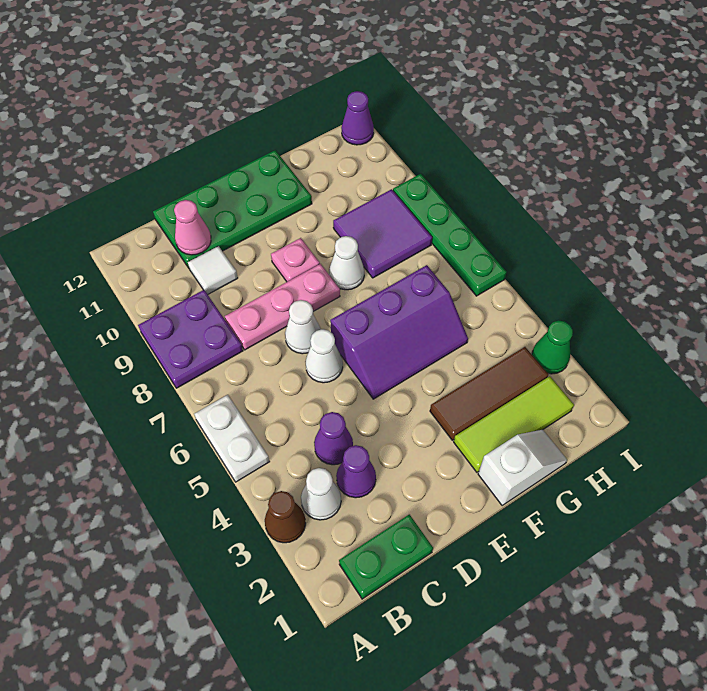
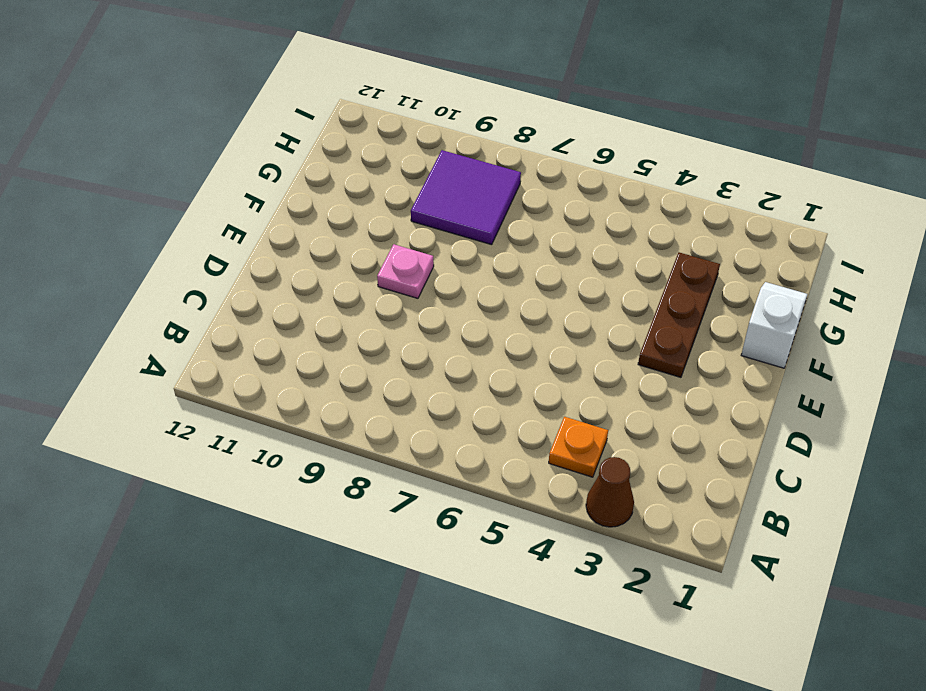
orange 1x1 plate [549,417,608,477] -> none
brown 1x3 plate [638,252,720,377] -> brown 1x3 tile [430,347,549,440]
none -> white 1x2 plate [194,395,269,482]
none -> purple 2x2 plate [138,290,243,388]
none -> green 1x2 plate [339,514,433,599]

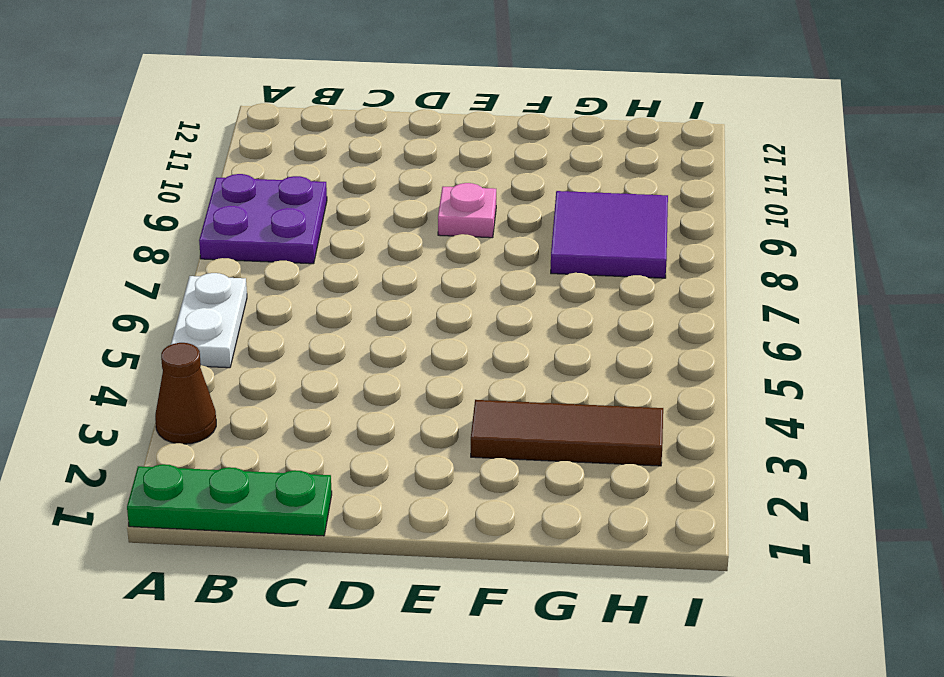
green 1x3 plate [127,464,332,536] -> green 1x2 plate [339,514,433,599]
none -> white 1x1 cone [301,468,341,520]
none -> purple 1x1 cone [336,445,376,498]
none -> purple 1x1 cone [314,412,353,465]

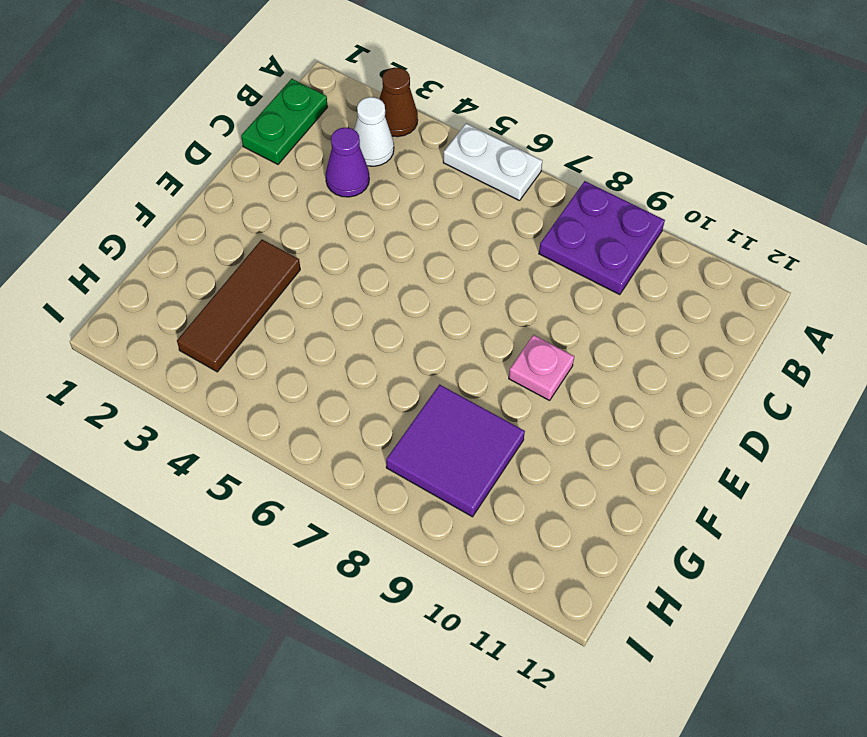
none -> purple 1x1 cone [314,412,353,465]
none -> pink 1x3 plate [225,264,340,350]
none -> white 1x1 tile [188,246,238,294]

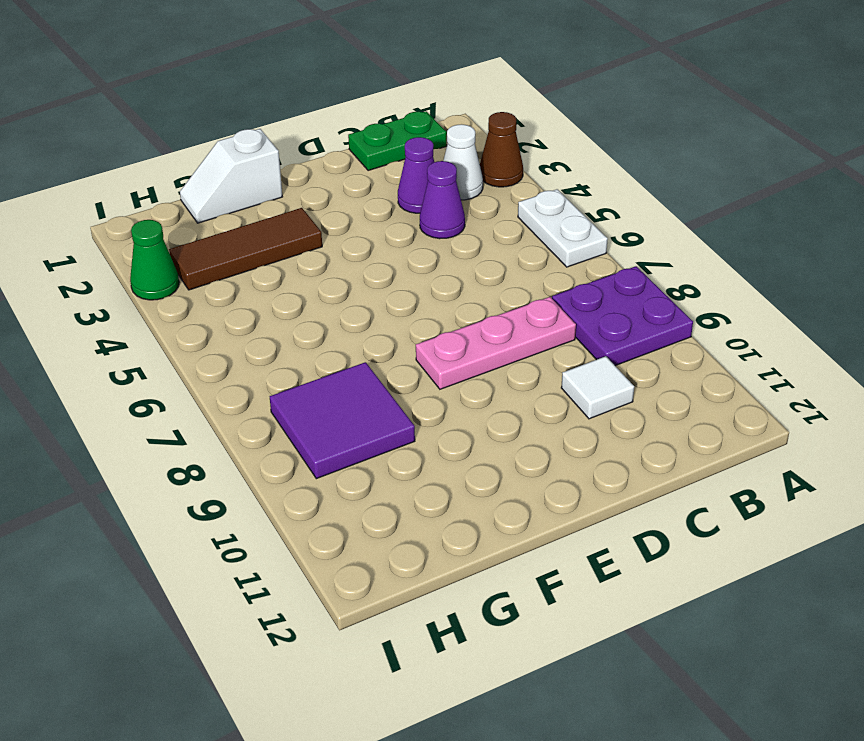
none -> green 2x4 plate [153,150,312,268]
none -> white 1x1 cone [305,329,343,383]
none -> white 1x1 cone [285,300,321,354]

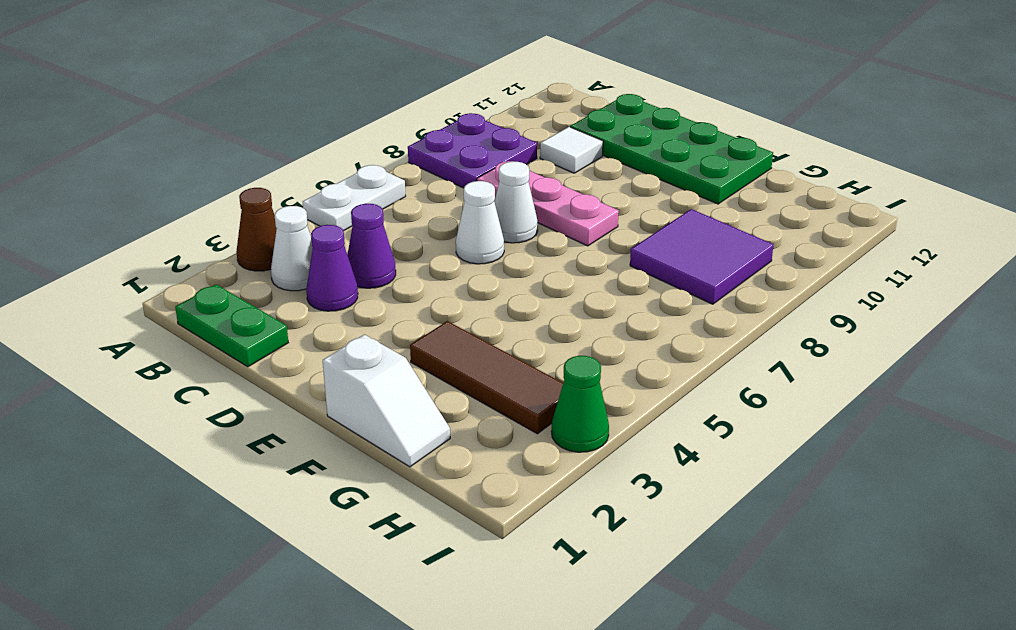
none -> purple 2x3 slope [330,265,468,399]
none -> pink 1x1 plate [271,238,320,282]
none -> lime 1x3 tile [454,376,574,472]

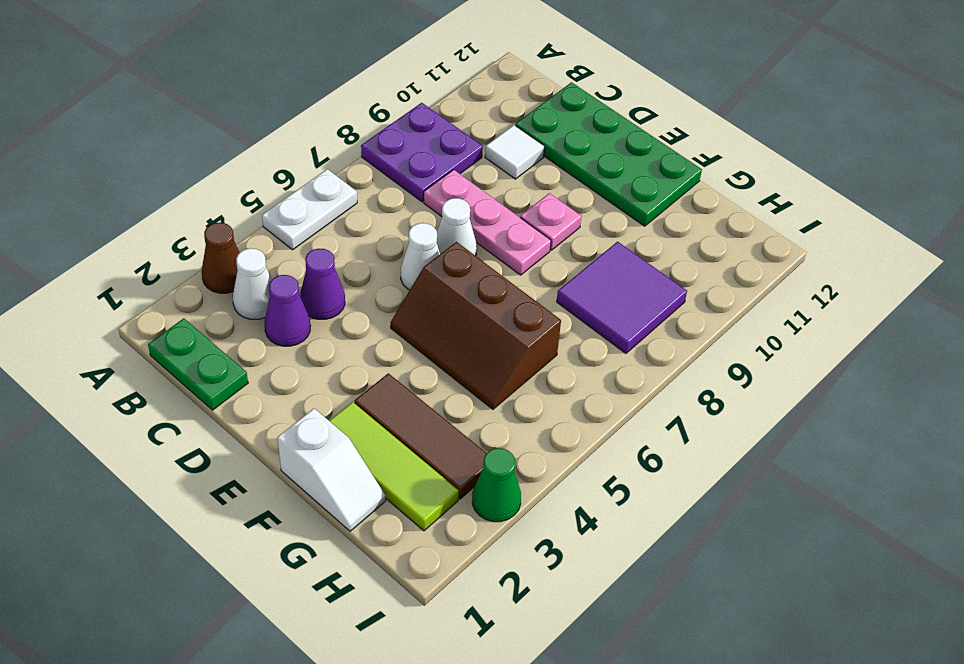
brown 2x3 slope [391,242,561,409] -> purple 2x3 slope [330,265,468,399]
none -> white 1x1 cone [329,236,364,290]
none -> green 1x4 plate [393,174,507,296]
none -> purple 1x1 cone [341,91,374,145]

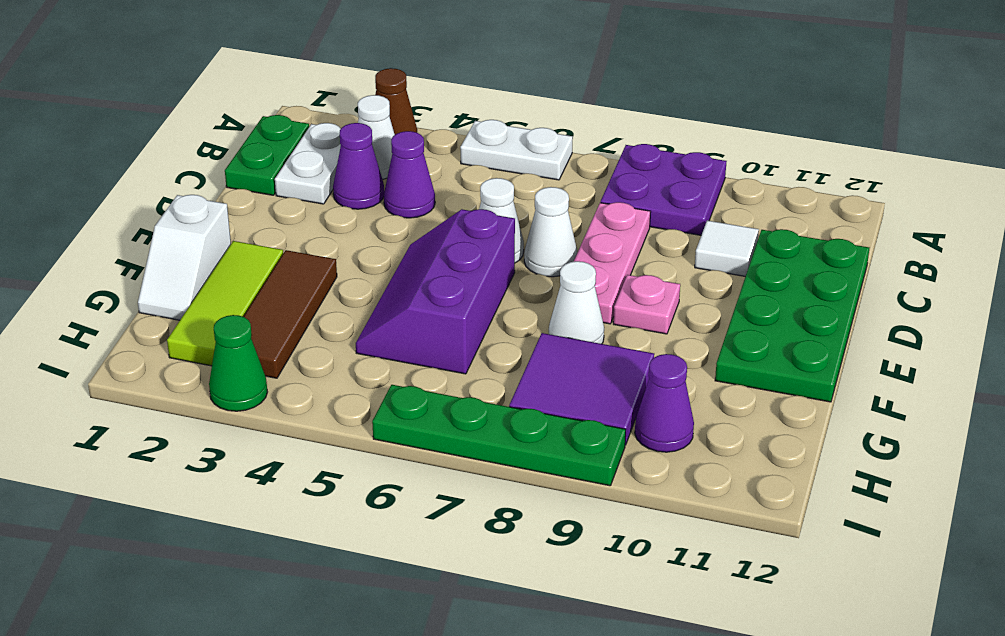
white 1x2 plate [275,123,341,204] -> none
purple 1x1 cone [635,354,694,452] -> purple 1x1 cone moved to [341,91,374,145]
none -> pink 1x1 cone [174,200,211,255]

